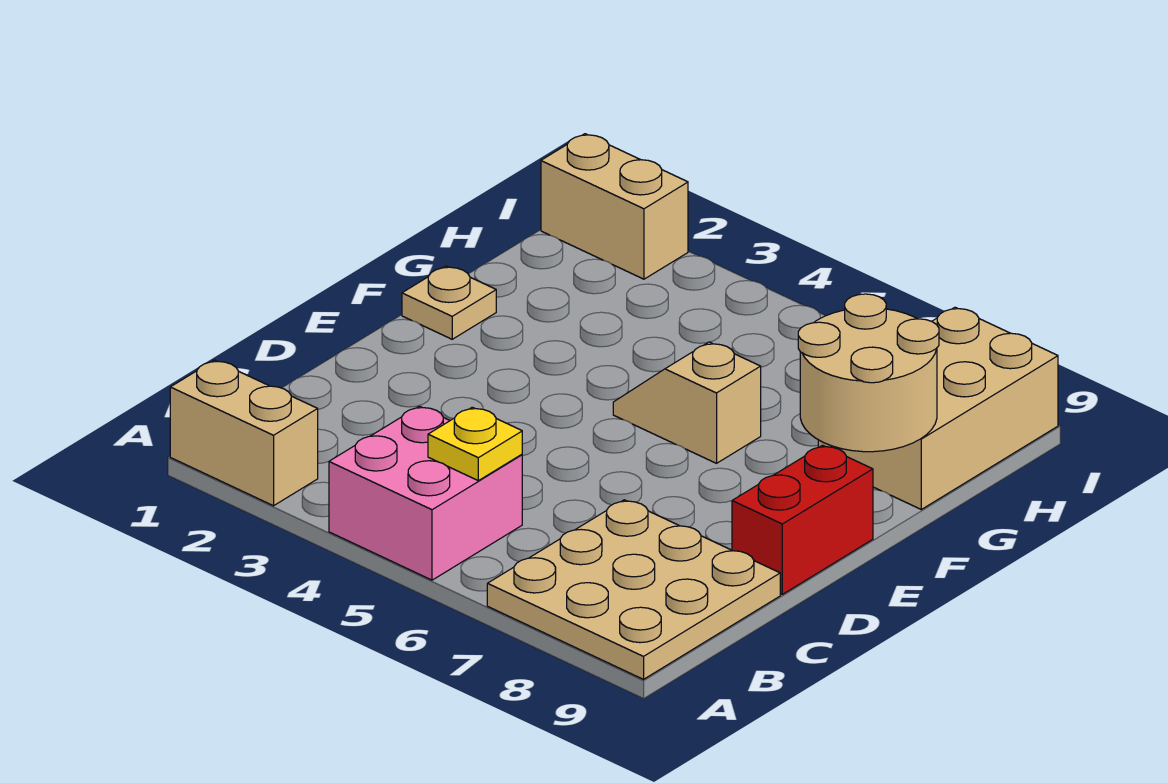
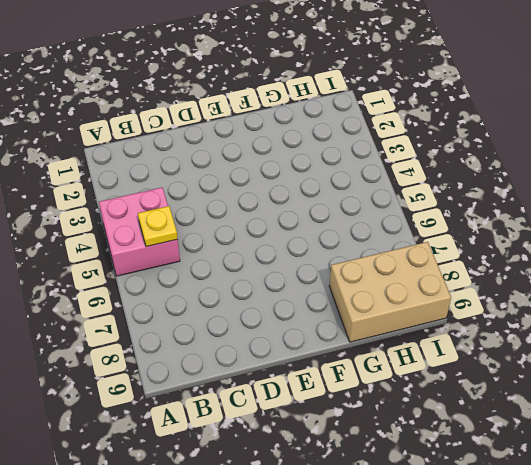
none -> tan 1x2 brick [170,360,318,506]
none -> tan 3x3 plate [487,500,780,679]

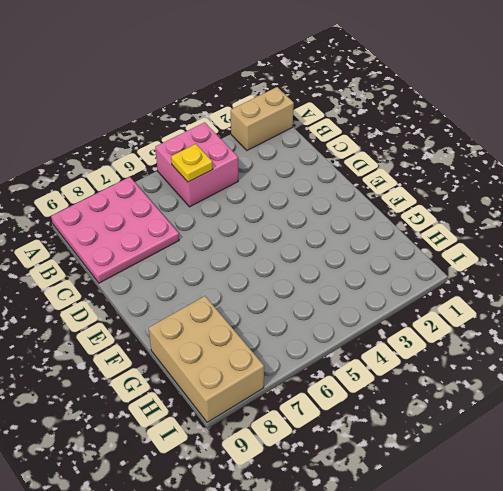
pink 3x3 plate [51,177,179,283] -> tan 3x3 plate [487,500,780,679]
none -> red 1x2 brick [732,445,873,594]
none -> tan 1x1 plate [402,266,496,339]

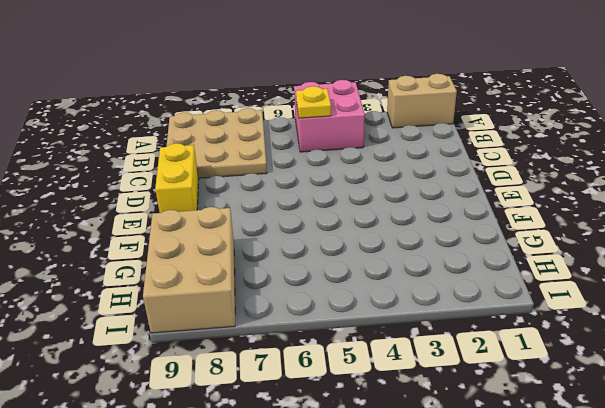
yellow 1x2 brick [155,143,199,213] -> red 1x2 brick [732,445,873,594]
none -> tan 1x1 plate [402,266,496,339]
none -> tan 1x2 slope [613,342,761,463]

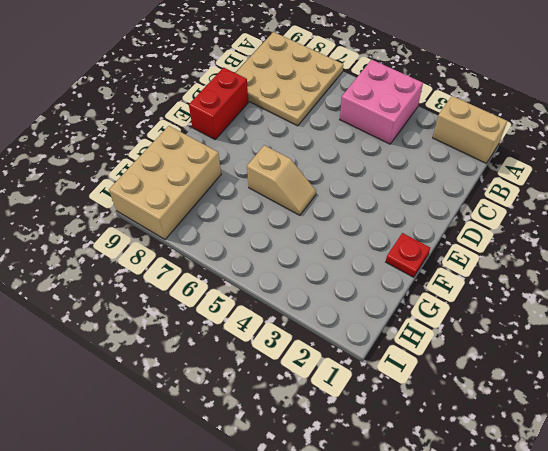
red 1x1 plate [386,233,430,277] -> tan 1x1 plate [402,266,496,339]
none -> tan 1x2 brick [541,134,688,279]
none -> yellow 1x1 plate [428,407,522,481]

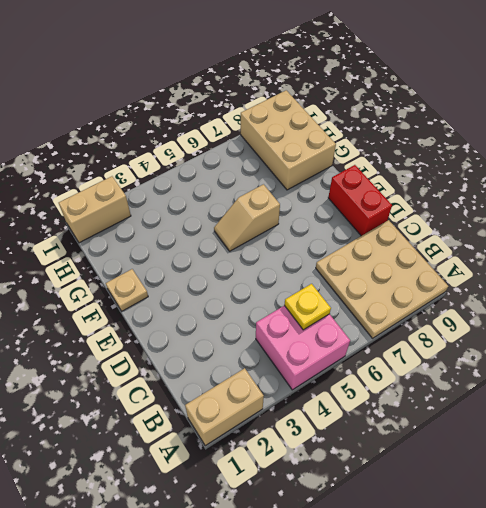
none -> tan 2x2 round brick [798,294,939,452]

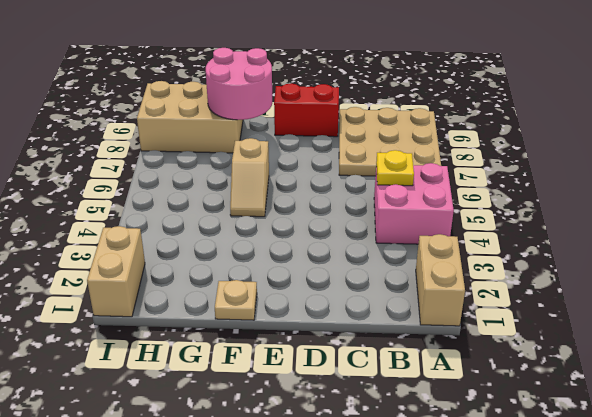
pink 2x2 round brick [206,48,272,120] -> tan 2x2 round brick [798,294,939,452]

